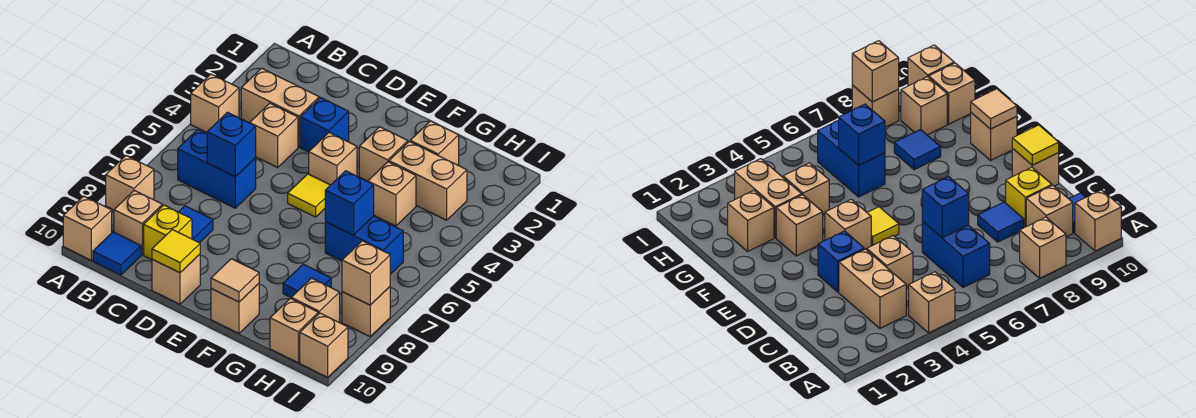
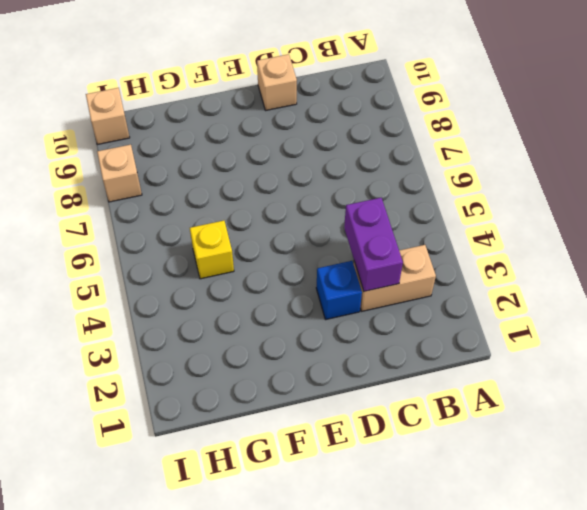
purple 1x2 brick [344,198,403,291] -> none
yellow 1x1 brick [190,221,234,279] -> yellow 1x1 brick moved to [144,205,192,260]
none -> tan 1x1 brick [191,74,239,132]
none -> tan 1x1 brick [106,156,154,210]
none -> tan 1x1 brick [63,196,112,260]
none -> blue 1x2 brick [178,130,256,208]

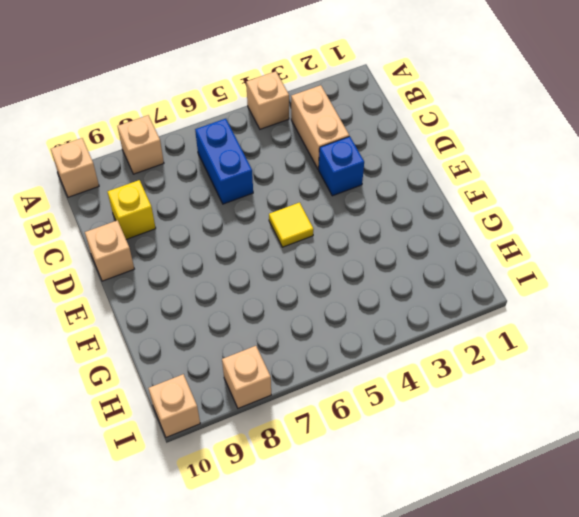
none -> tan 1x1 brick [114,190,162,255]
none -> blue 1x1 tile [93,232,141,275]
none -> tan 1x1 brick [250,103,298,167]
none -> blue 1x1 tile [179,206,213,243]

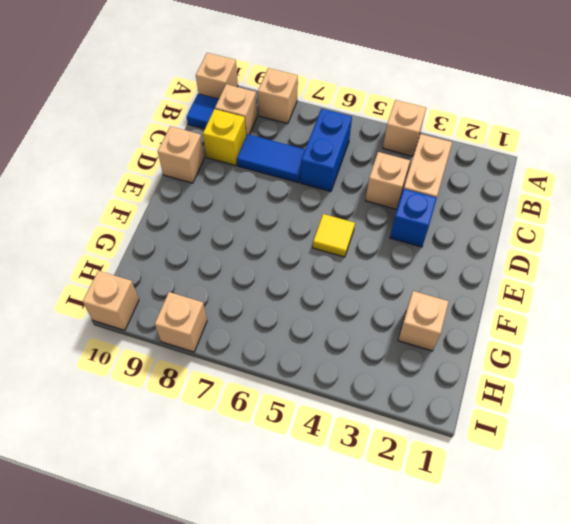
blue 1x2 tile [237,134,305,183] -> blue 1x1 tile [179,206,213,243]
none -> tan 1x1 brick [309,133,357,185]
none -> tan 1x1 brick [359,127,408,181]
none -> tan 1x1 brick [211,284,259,333]
none -> tan 1x2 brick [389,141,467,220]

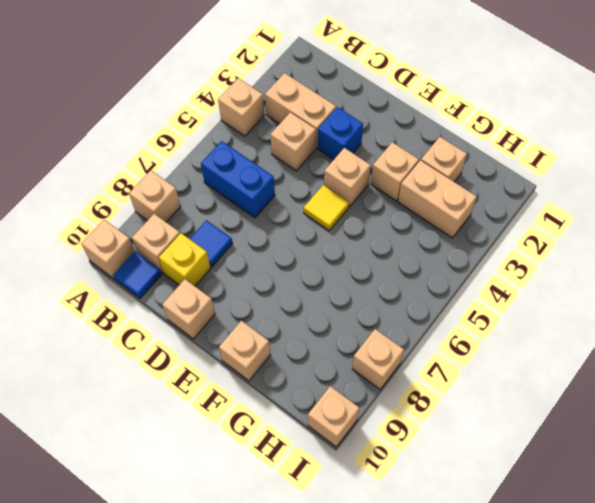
none -> tan 1x1 brick [368,162,416,226]
none -> blue 1x2 brick [325,216,403,274]
none -> blue 1x1 tile [283,264,331,297]
none -> tan 1x1 brick [291,278,340,323]

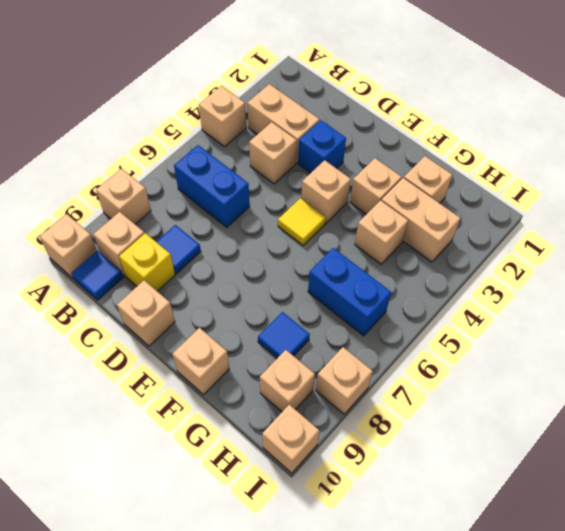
none -> tan 1x1 brick [270,298,318,363]
none -> blue 1x1 brick [207,112,256,177]
none -> yellow 1x1 tile [152,230,200,273]
none -> tan 1x1 tile [211,259,259,302]

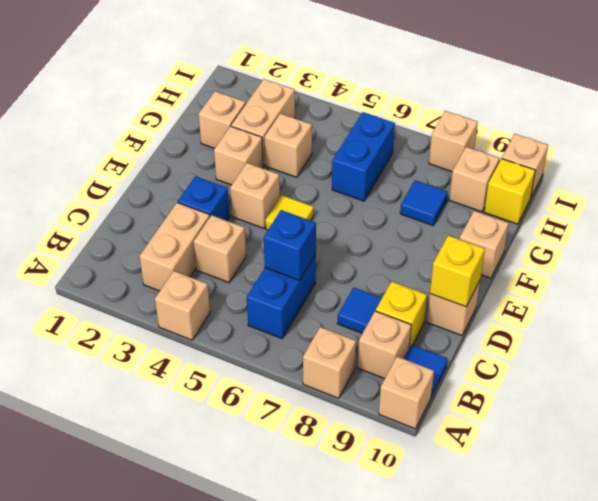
yellow 1x1 brick [430,235,485,307] -> yellow 1x1 tile [152,230,200,273]
yellow 1x1 brick [484,159,535,224] -> tan 1x1 brick [270,298,318,363]
none -> tan 1x1 tile [211,259,259,302]
none -> blue 1x1 brick [325,171,374,235]
none -> tan 1x1 brick [342,241,390,305]

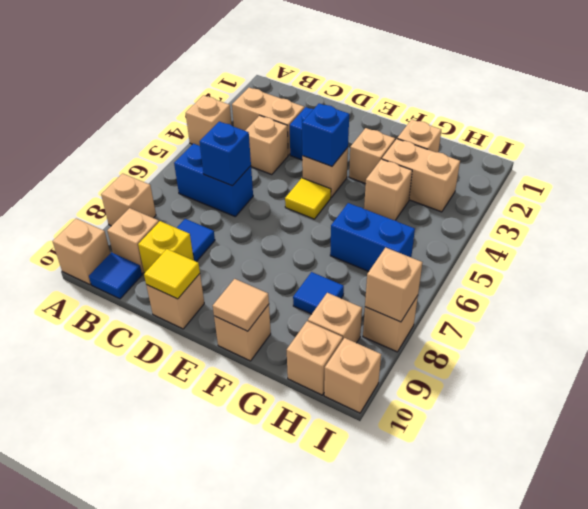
blue 1x1 brick [302,103,349,166] -> blue 1x1 brick moved to [325,171,374,235]

